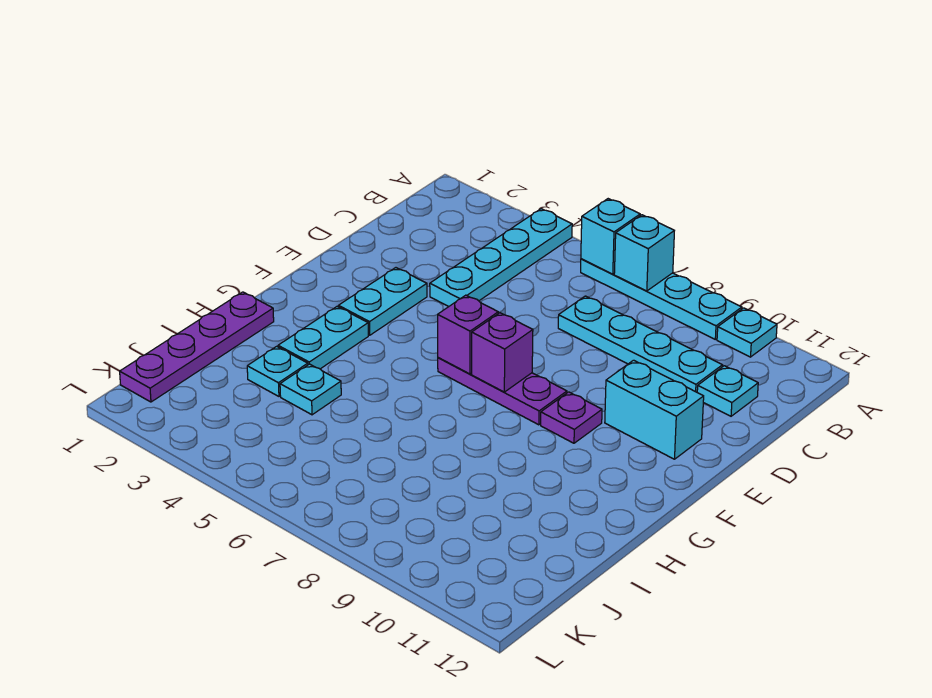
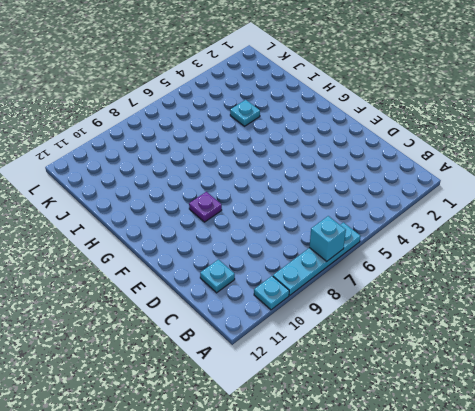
none -> cyan 1x4 plate [430,209,572,307]
none -> cyan 1x4 plate [558,296,722,392]
none -> cyan 1x2 plate [339,268,427,335]

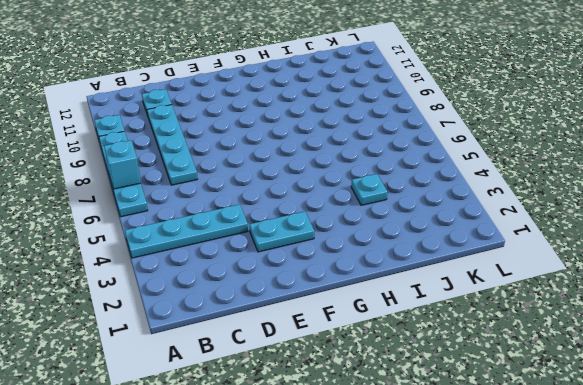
none -> cyan 1x2 brick [605,360,704,459]
none -> purple 1x3 plate [438,358,567,425]
none -> purple 1x1 plate [541,392,602,443]

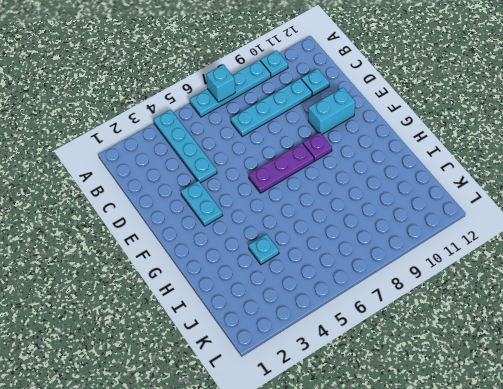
none -> cyan 1x2 plate [278,307,368,369]
none -> purple 1x4 plate [120,292,274,402]
none -> cyan 1x1 plate [247,346,308,396]

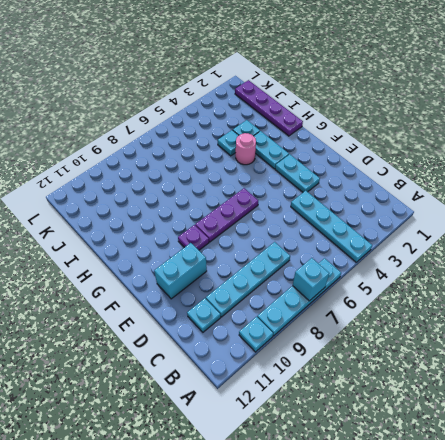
pink 1x1 round brick [236,133,256,165] -> none
none -> cyan 1x1 brick [581,199,640,274]
none -> purple 1x1 brick [438,295,498,374]
none -> purple 1x1 brick [472,313,533,392]

